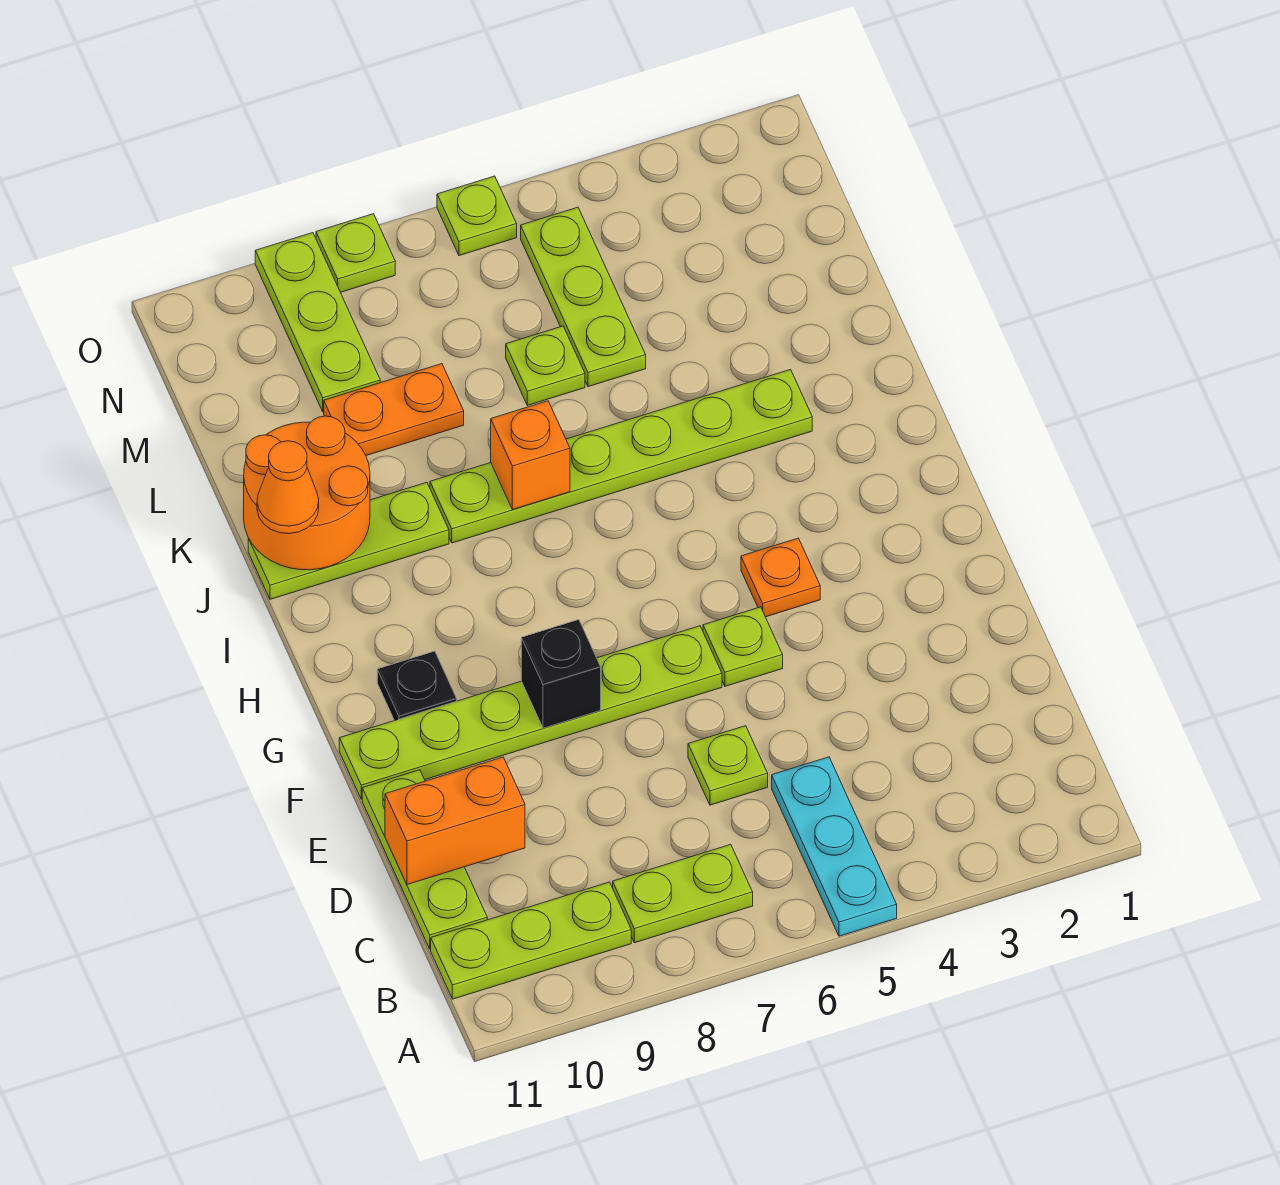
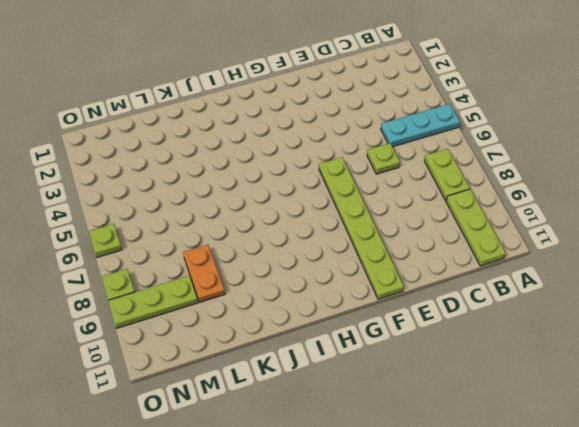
none -> lime 1x3 plate [362,770,487,949]
none -> lime 1x1 plate [703,607,783,686]
none -> orange 1x1 plate [741,538,820,617]

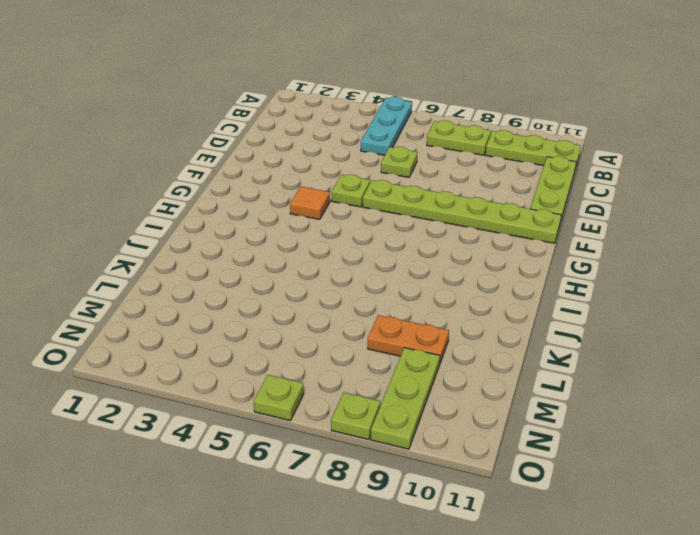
orange 1x1 tile [290,187,330,219] -> orange 1x1 plate [741,538,820,617]
none -> black 1x1 plate [377,651,457,721]
none -> lime 1x6 plate [430,370,812,543]
none -> lime 1x3 plate [248,482,449,599]

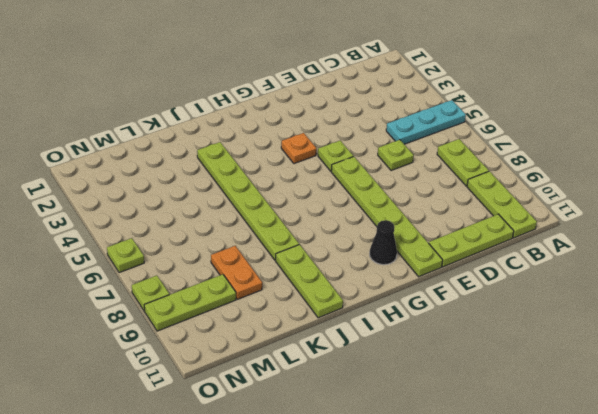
black 1x1 cone [370,220,397,265] -> black 1x1 plate [377,651,457,721]
none -> lime 1x3 plate [521,207,646,387]
none -> lime 1x1 plate [506,326,585,405]
none -> orange 1x2 brick [385,757,525,885]

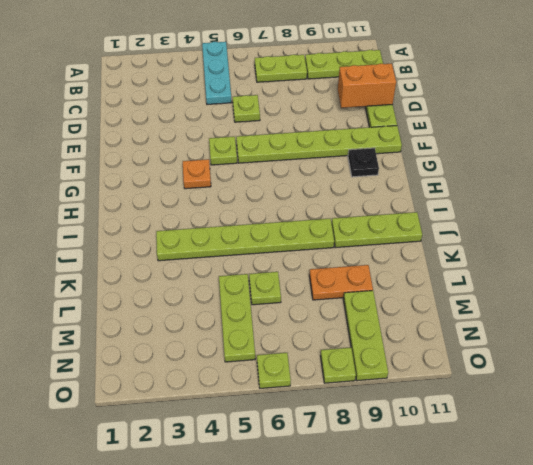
none -> black 1x1 brick [521,620,601,728]
none -> orange 1x1 brick [491,401,570,510]
none -> orange 2x2 round brick [244,416,370,570]

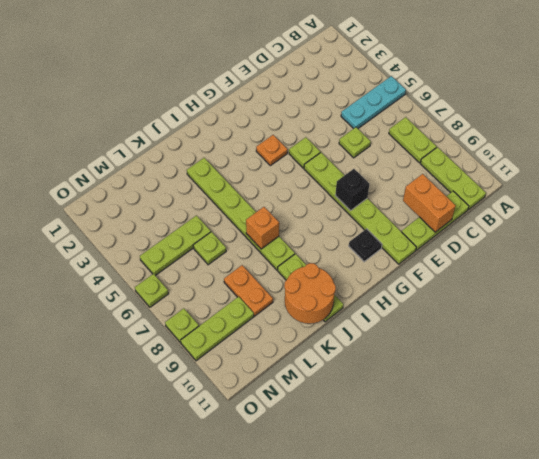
none -> orange 1x1 cone [257,441,319,534]

